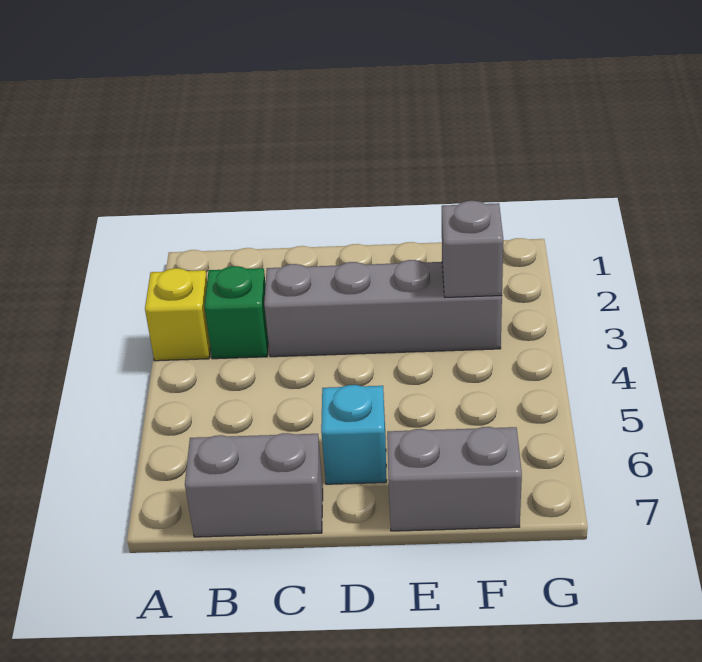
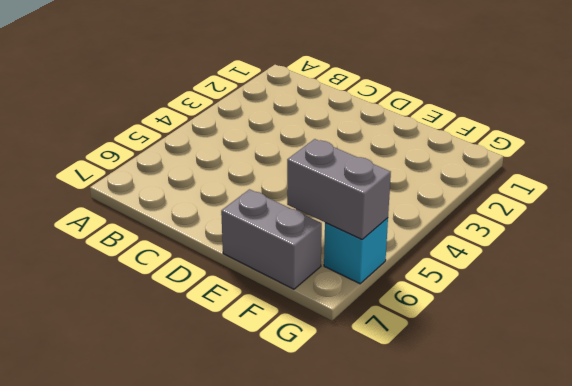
grey 1x2 brick [287,139,391,239] -> grey 1x2 brick moved to [185,433,323,537]
cyan 1x1 brick [324,218,388,284] -> cyan 1x1 brick moved to [321,385,387,484]
none -> yellow 1x1 brick [145,268,210,361]
none -> green 1x1 brick [204,266,268,359]

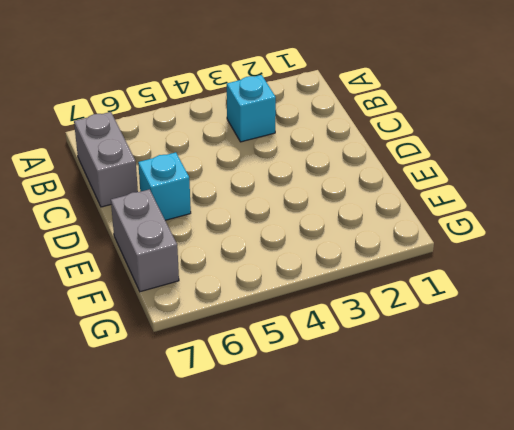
cyan 1x1 brick [227,75,276,142] -> green 1x1 brick [204,266,268,359]
none -> yellow 1x1 brick [145,268,210,361]
none -> grey 1x4 brick [264,260,502,357]

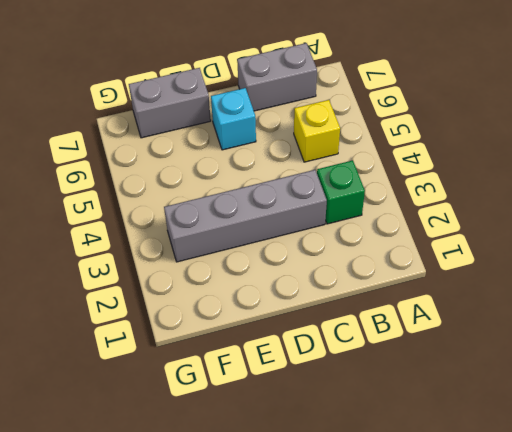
yellow 1x1 brick [294,100,340,162] -> yellow 1x1 brick moved to [145,268,210,361]
none -> grey 1x1 brick [442,201,503,298]

